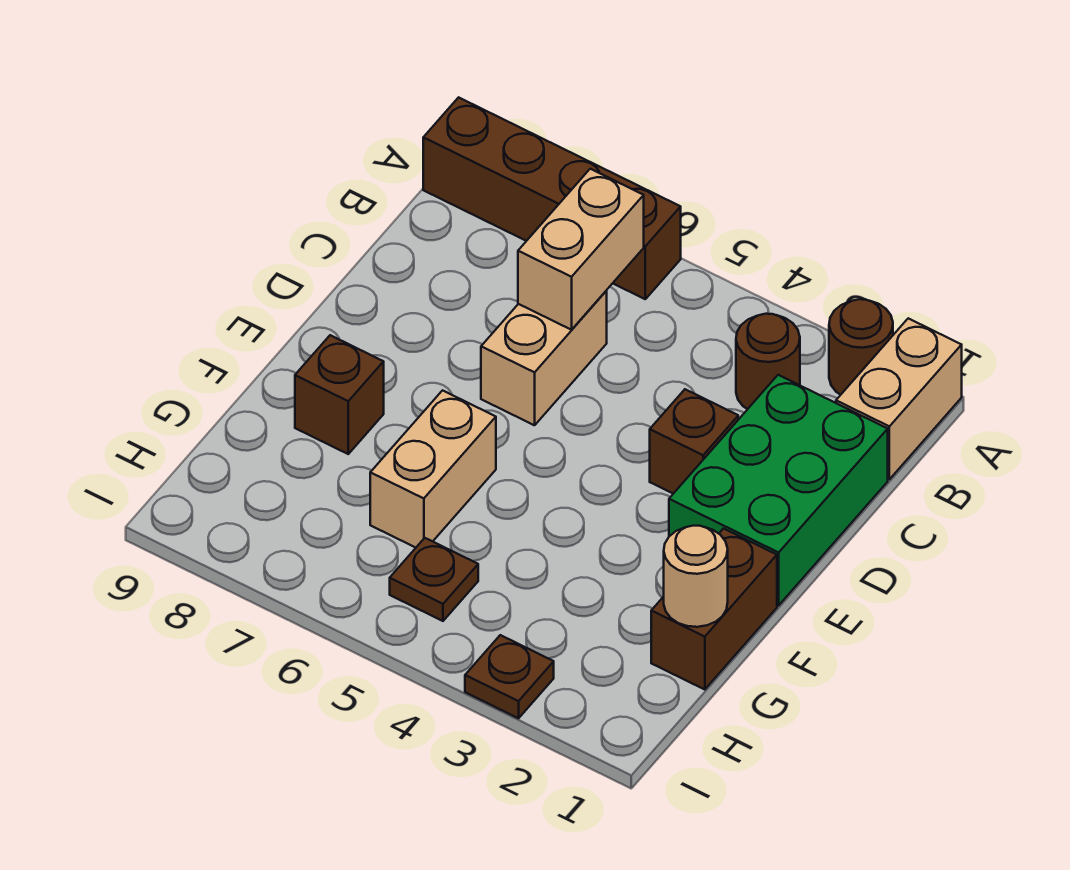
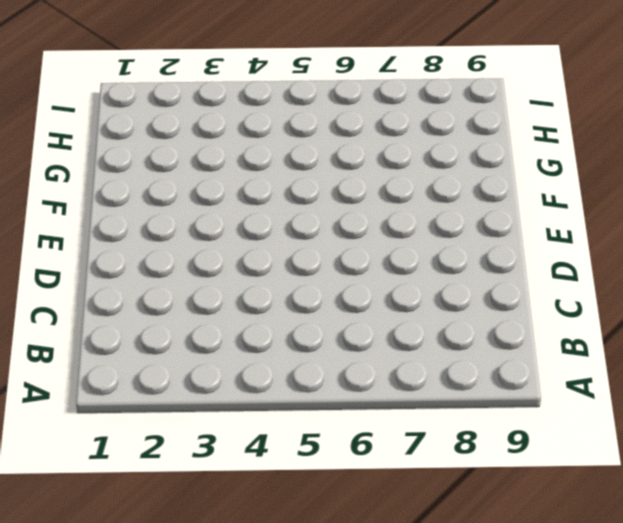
none -> tan 1x2 brick [836,318,962,479]
none -> brown 1x1 round brick [829,299,893,395]
none -> brown 1x4 brick [423,97,681,299]

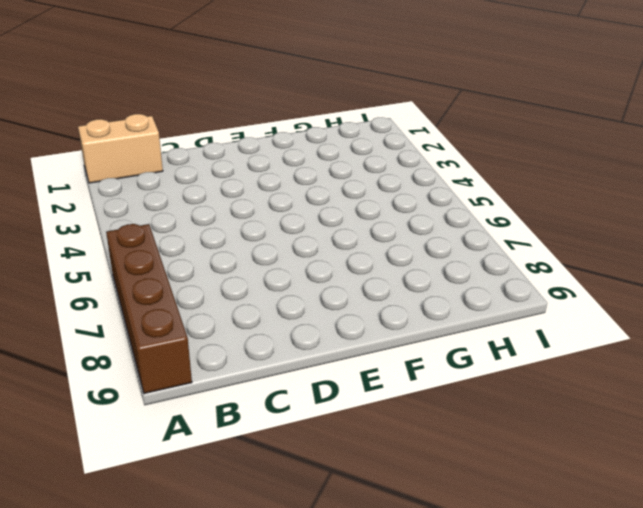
none -> brown 1x1 round brick [829,299,893,395]
none -> brown 1x1 round brick [736,314,800,409]
none -> green 2x3 brick [669,375,888,605]

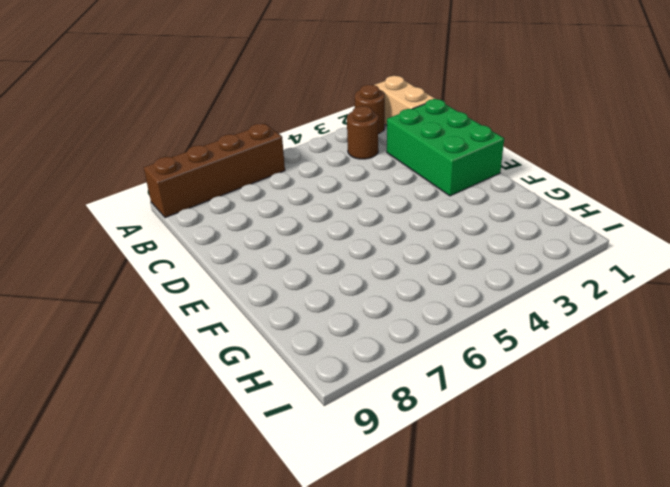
none -> tan 1x2 brick [481,291,607,425]
none -> brown 1x1 brick [650,389,738,494]
none -> brown 1x2 brick [651,529,777,690]

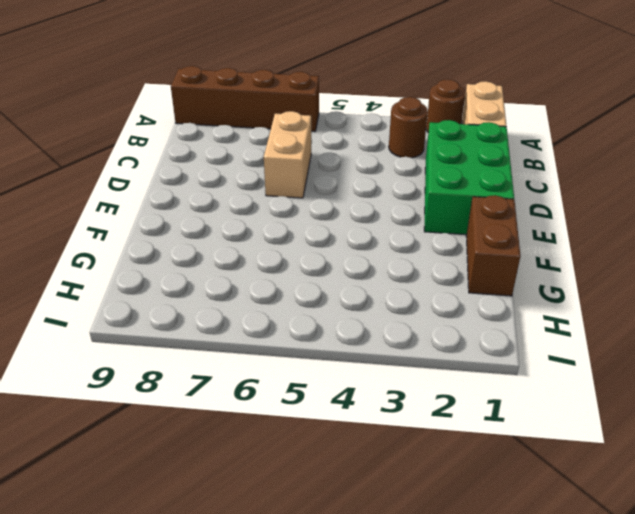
none -> brown 1x1 brick [650,389,738,494]
none -> tan 1x2 brick [370,390,496,548]
none -> brown 1x1 brick [295,335,384,454]

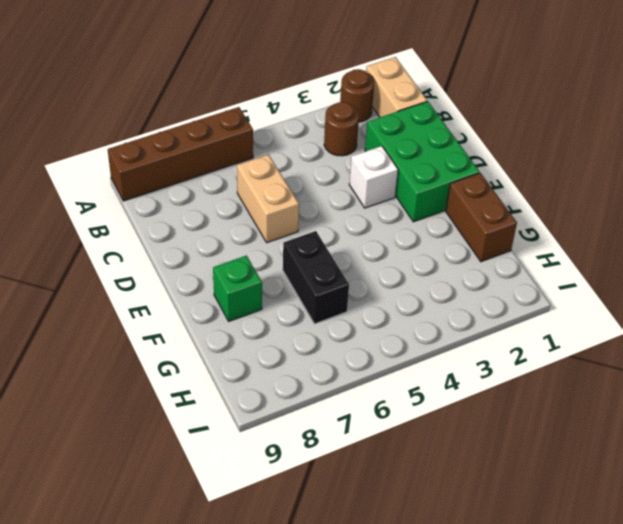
white 1x1 brick [349,146,398,208] -> brown 1x1 brick [650,389,738,494]
black 1x2 brick [283,231,349,324] -> tan 1x2 brick [370,390,496,548]
green 1x1 brick [213,255,262,321] -> brown 1x1 brick [295,335,384,454]
none -> brown 1x1 plate [390,538,478,621]
none -> brown 1x1 plate [465,635,554,718]
none -> tan 1x2 brick [518,169,644,330]

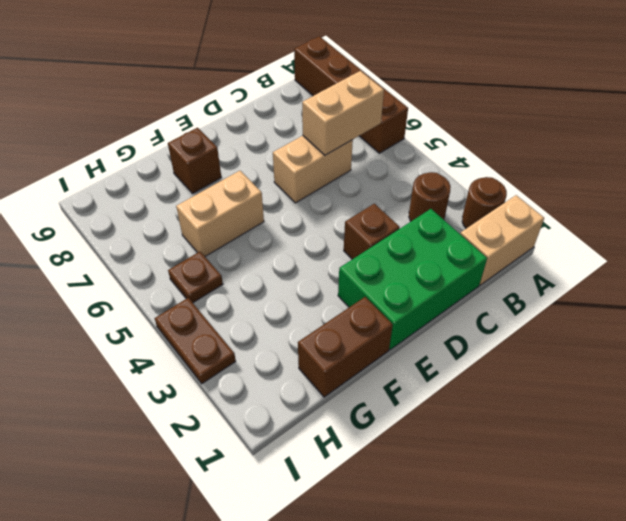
brown 1x2 plate [155,298,236,384] -> brown 1x1 plate [465,635,554,718]
none -> tan 1x1 round brick [664,526,728,627]

